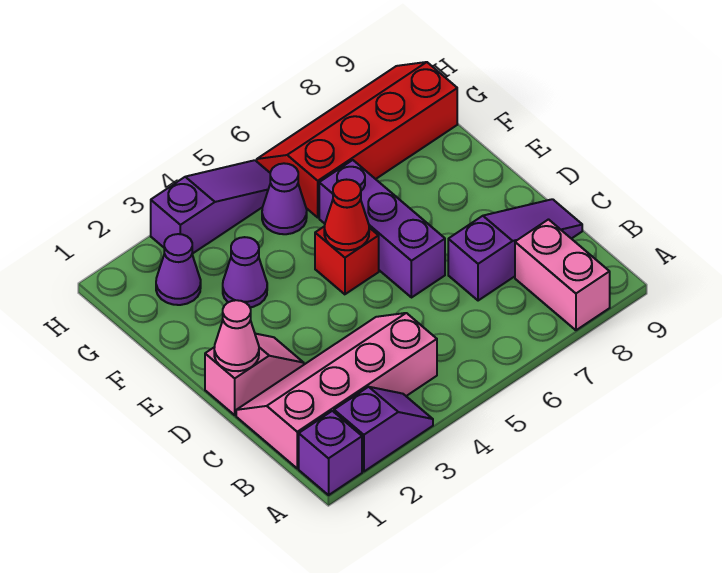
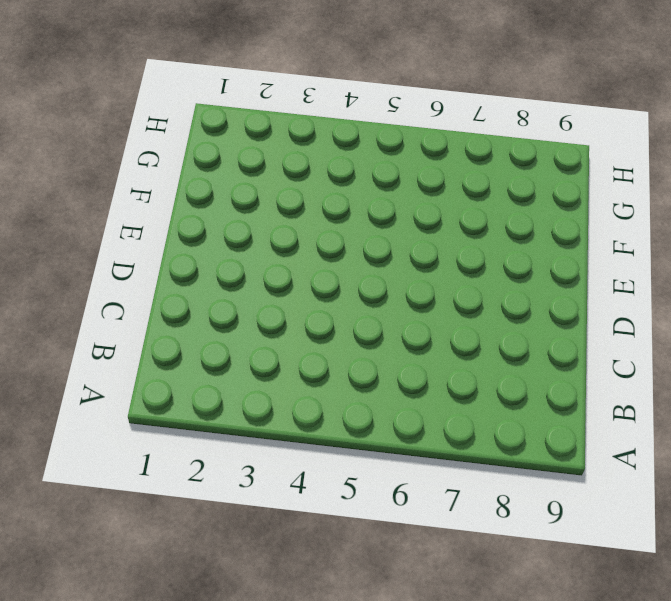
none -> purple 1x1 brick [299,411,362,495]
none -> purple 1x2 slope [334,387,433,472]
none -> pink 1x2 brick [515,220,610,330]

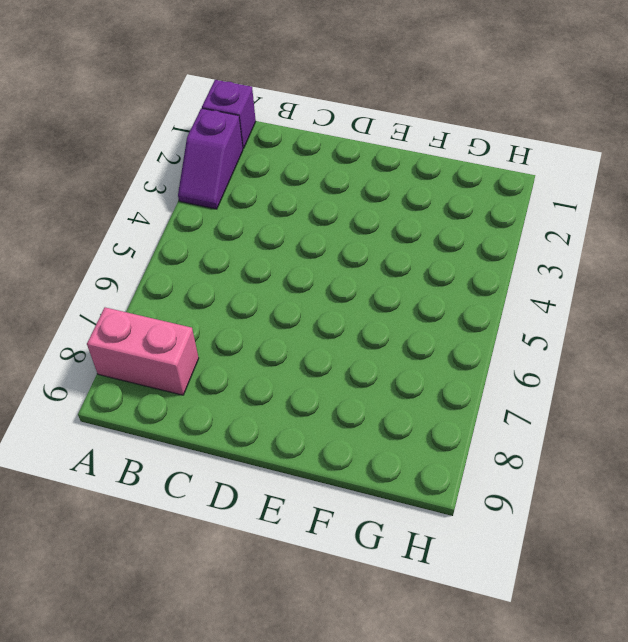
none -> pink 2x4 slope [236,313,437,468]
none -> purple 1x3 slope [448,199,582,301]
none -> pink 1x2 slope [205,334,304,415]

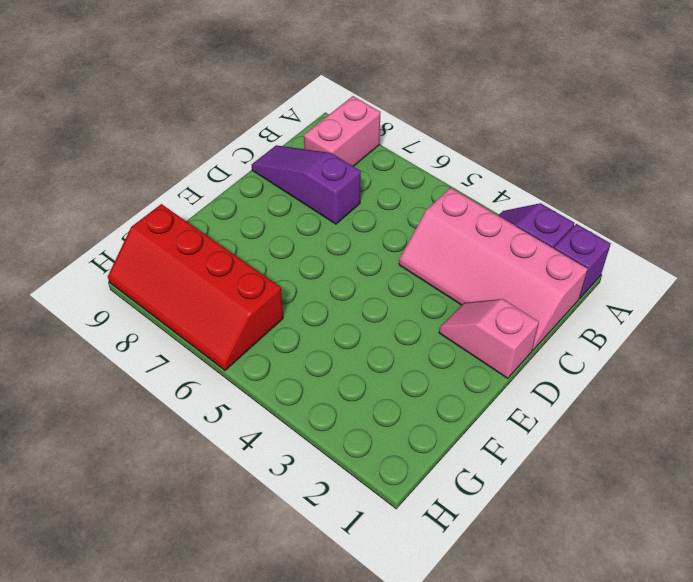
none -> purple 1x3 brick [319,160,445,298]
none -> red 1x1 brick [315,226,379,294]
none -> purple 1x1 cone [223,237,267,307]

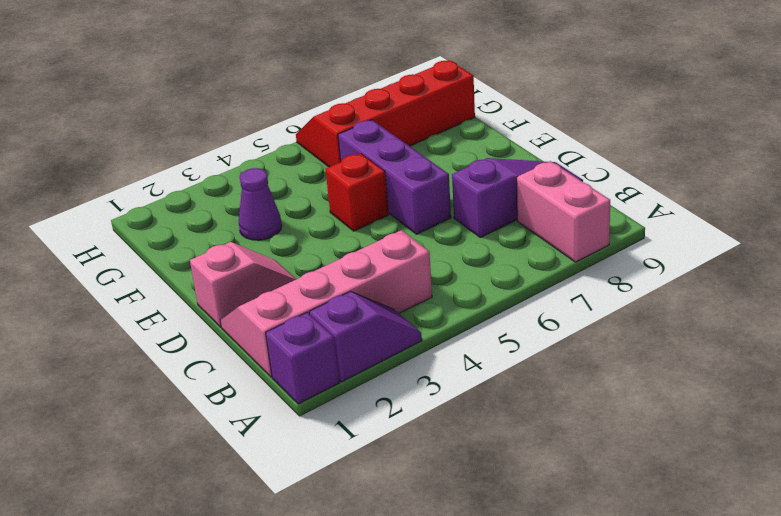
none -> purple 1x1 cone [156,234,201,305]
none -> purple 1x1 cone [262,163,307,234]
none -> purple 1x3 slope [151,160,270,254]

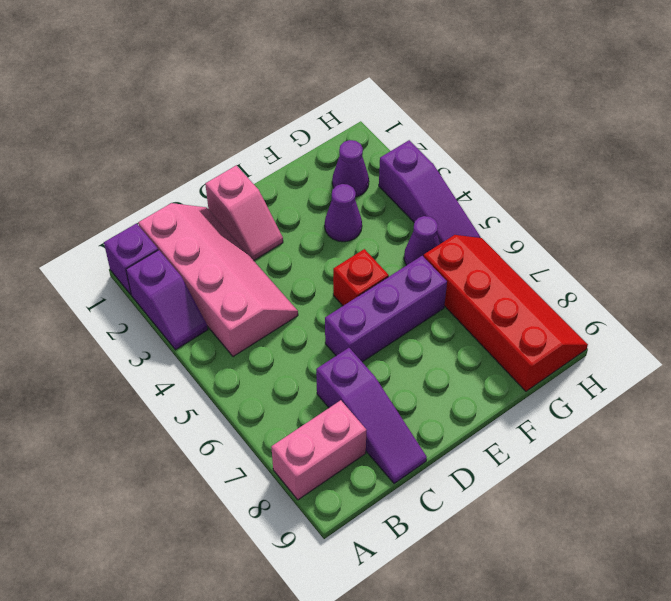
none -> pink 1x1 cone [214,300,259,371]
none -> red 1x1 cone [324,180,369,250]

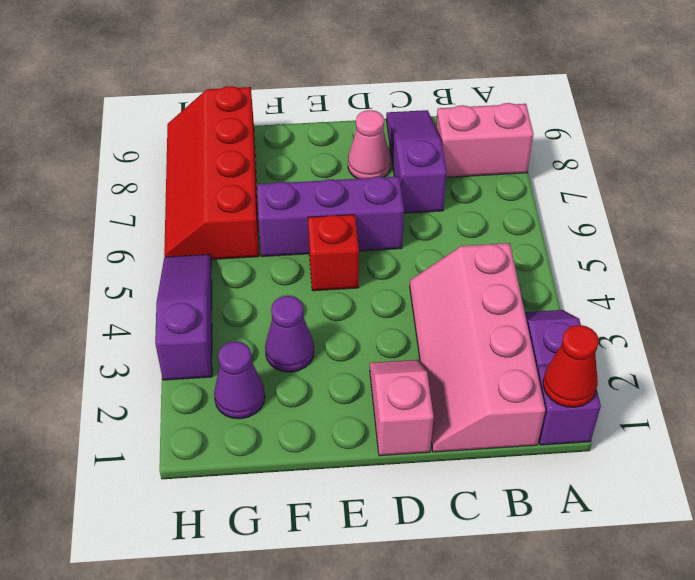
red 1x1 cone [543,325,598,407] -> red 1x1 cone moved to [324,180,369,250]
pink 1x1 cone [348,110,391,179] -> pink 1x1 cone moved to [214,300,259,371]
none -> purple 1x1 cone [262,163,307,234]

